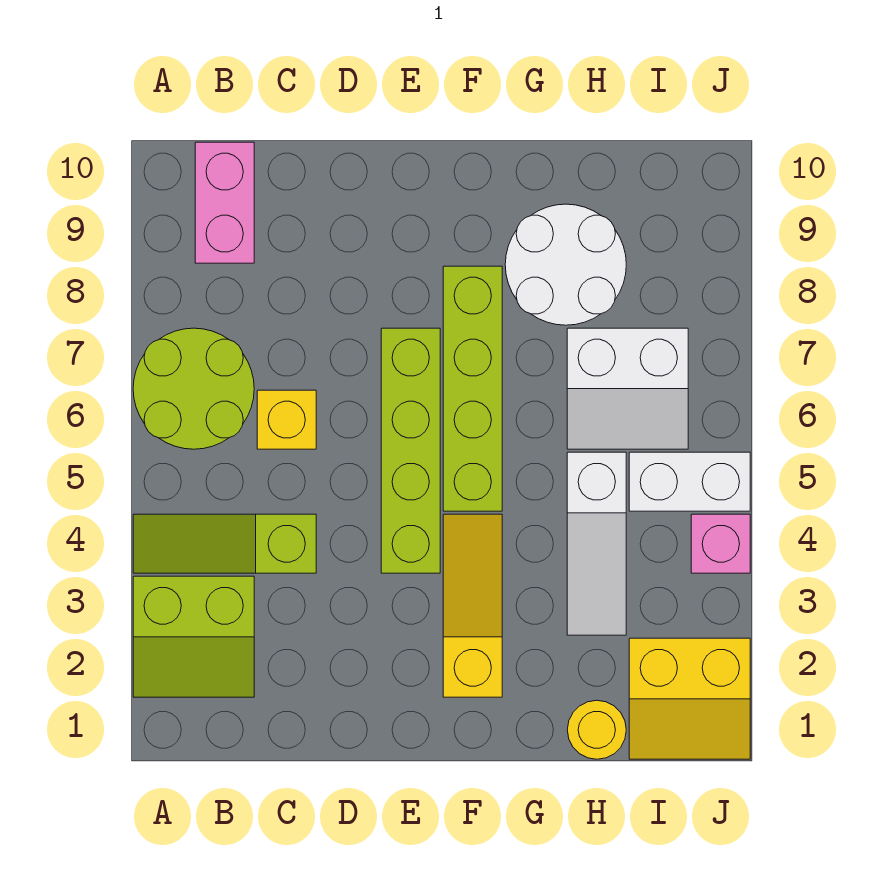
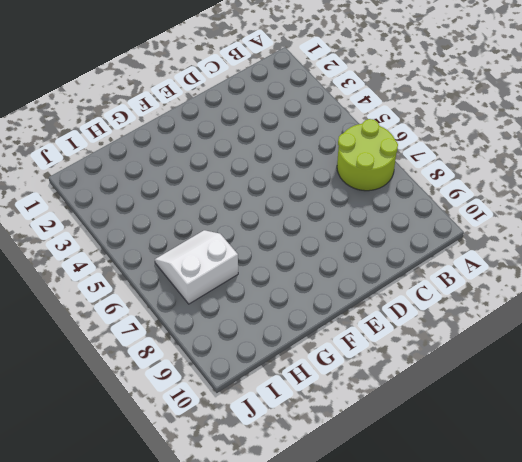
none -> lime 2x2 slope [133,576,254,697]
none -> lime 1x3 slope [133,514,316,573]
none -> pink 1x2 brick [195,142,254,263]

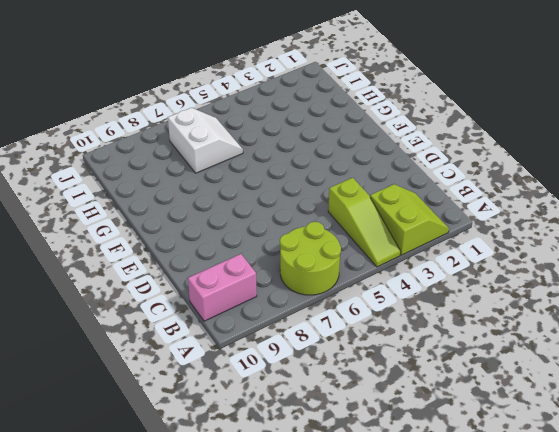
none -> yellow 1x1 brick [257,390,316,449]
none -> lime 1x4 brick [381,328,440,573]
none -> yellow 1x3 slope [443,514,502,697]

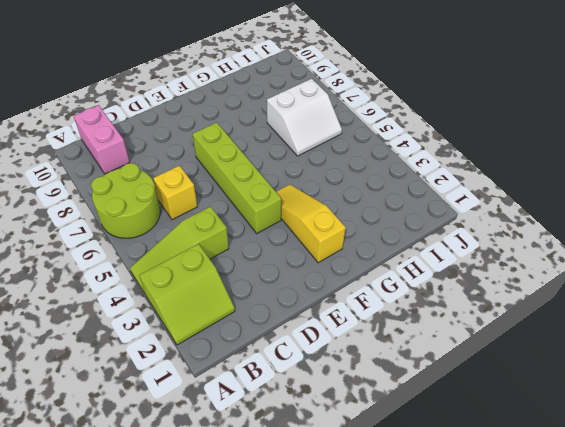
none -> lime 1x4 brick [443,266,502,511]
none -> white 2x2 round brick [505,204,626,325]
none -> yellow 1x1 round brick [567,700,626,759]

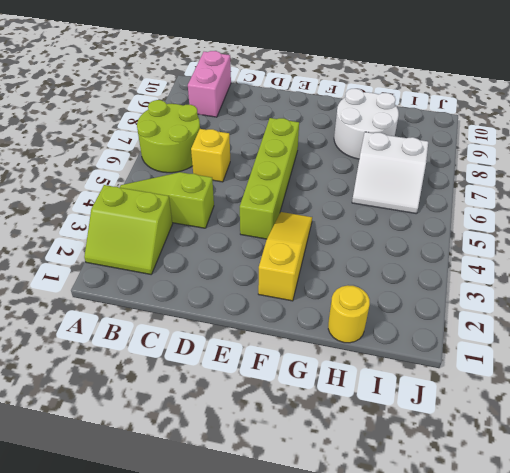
none -> lime 1x4 brick [443,266,502,511]
none -> white 1x3 slope [567,452,626,635]
none -> yellow 2x2 slope [629,638,750,759]

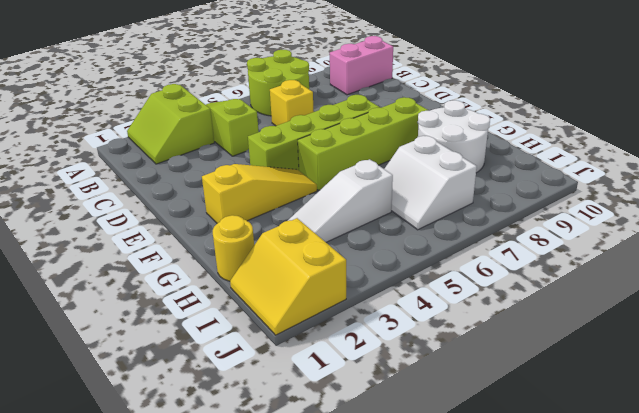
none -> white 1x2 brick [629,452,750,511]
none -> pink 1x1 brick [691,514,750,573]

